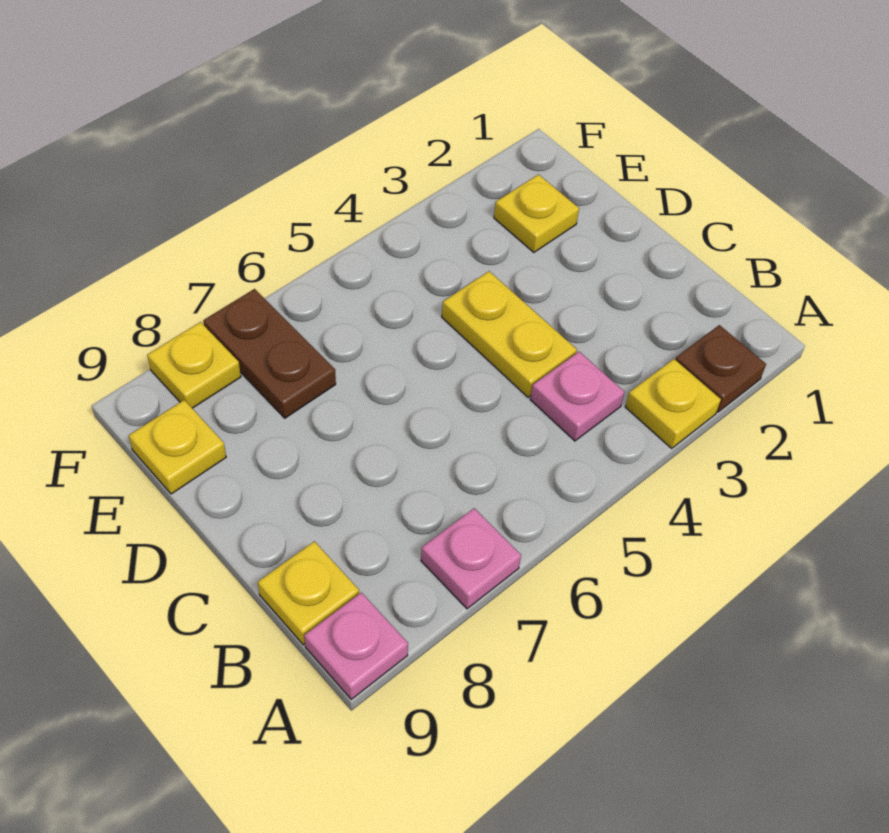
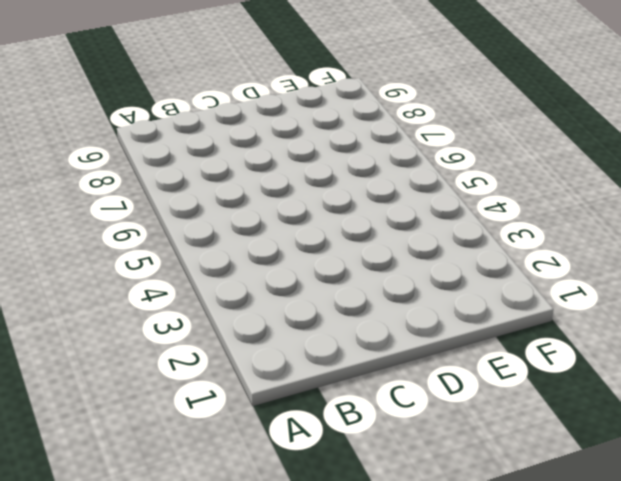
none -> brown 1x1 plate [675,325,766,412]
none -> yellow 1x1 plate [625,359,721,448]

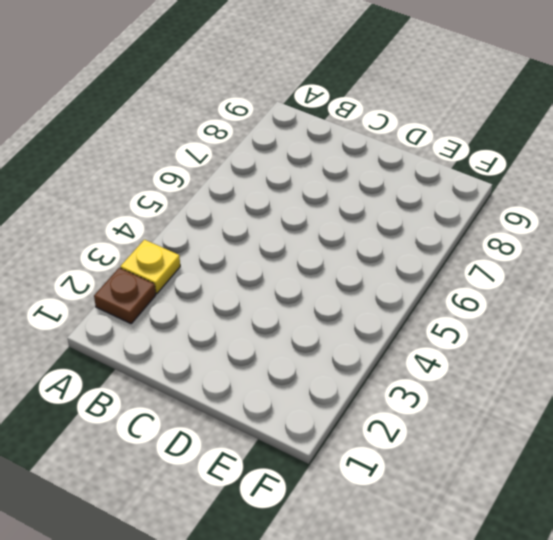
none -> pink 1x1 plate [421,508,521,609]
none -> pink 1x1 plate [304,592,408,699]

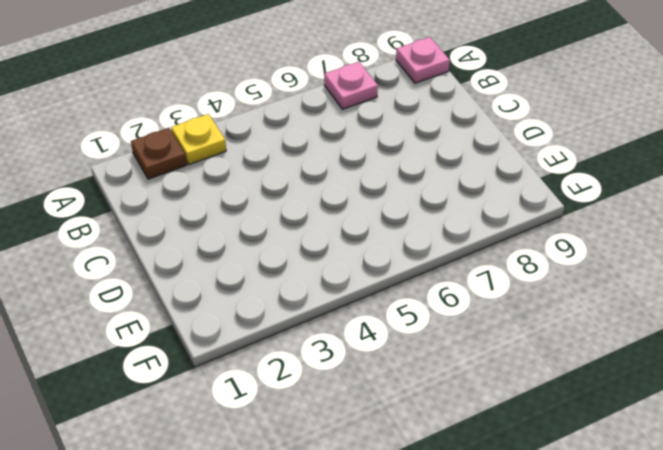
none -> pink 1x1 plate [530,352,624,441]
none -> yellow 1x1 plate [258,541,359,645]

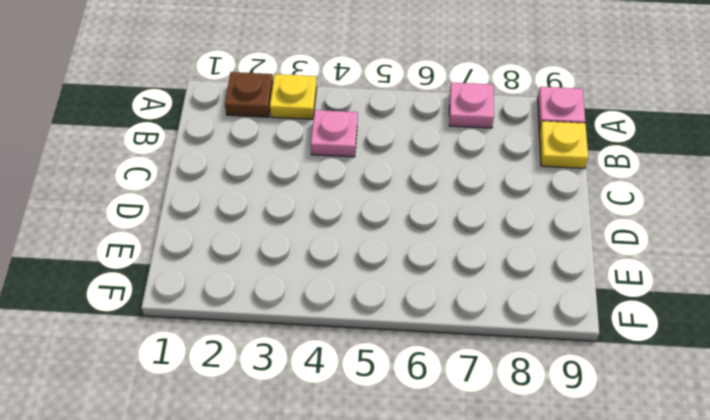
none -> yellow 1x2 plate [442,271,577,397]
none -> yellow 1x1 plate [494,175,579,252]

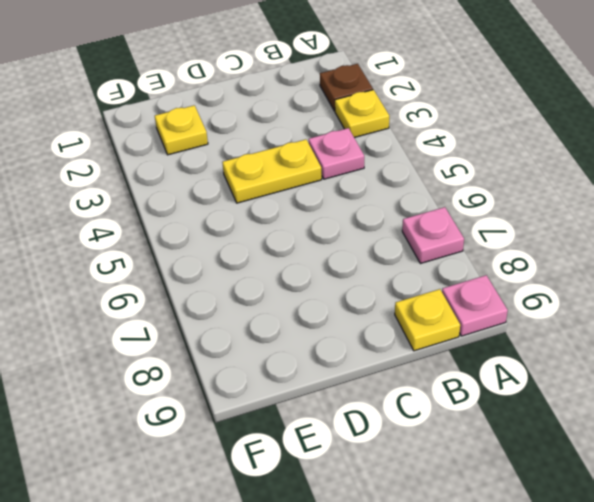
none -> brown 1x2 plate [203,289,336,418]
none -> yellow 1x1 plate [129,400,226,494]

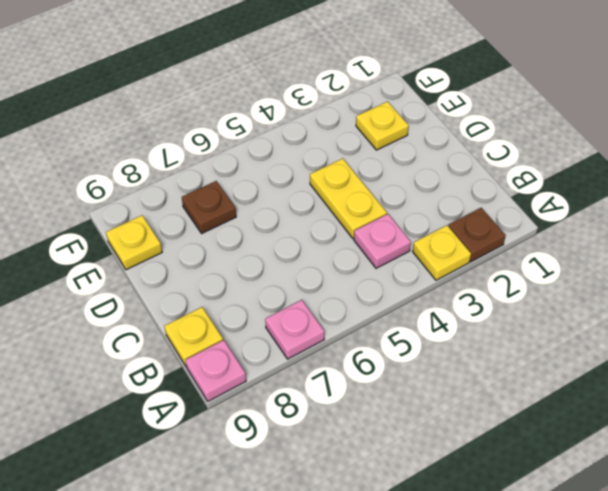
brown 1x1 plate [182,181,236,233] -> brown 1x2 plate [203,289,336,418]
none -> yellow 1x1 plate [147,322,241,408]

